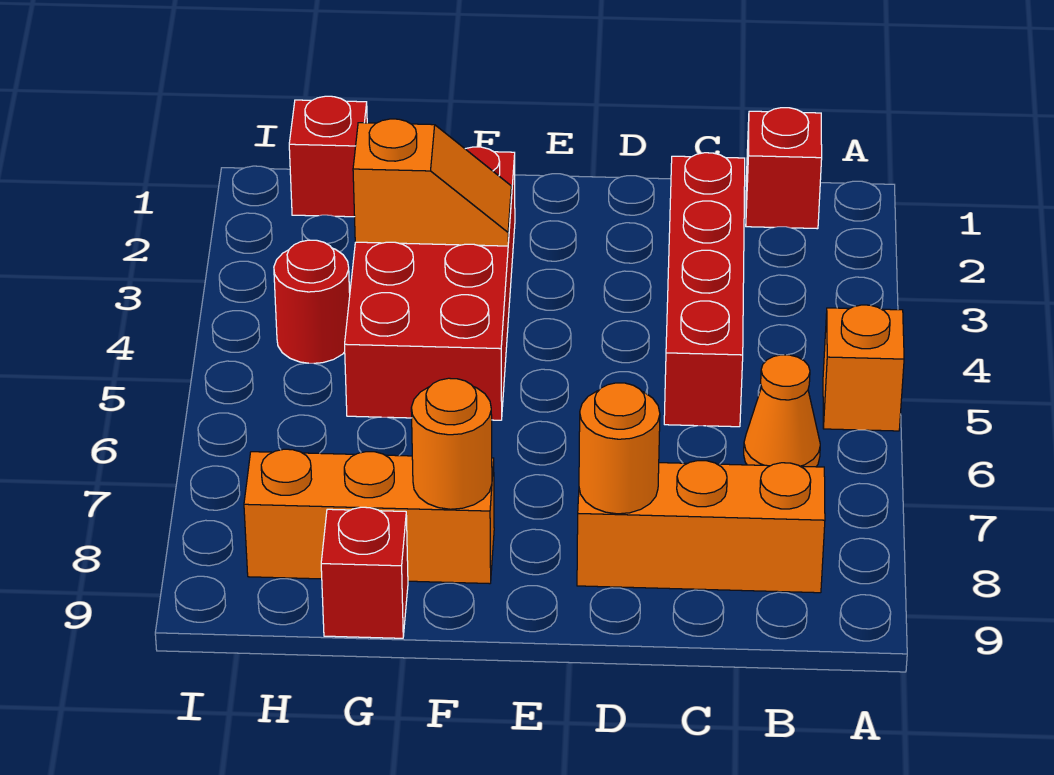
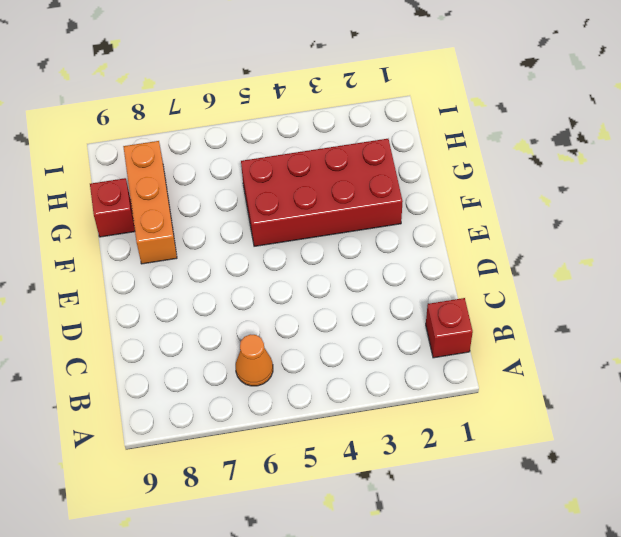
none -> orange 1x1 brick [823,305,904,431]
none -> orange 1x3 brick [577,461,825,593]
none -> red 1x4 brick [664,153,745,427]

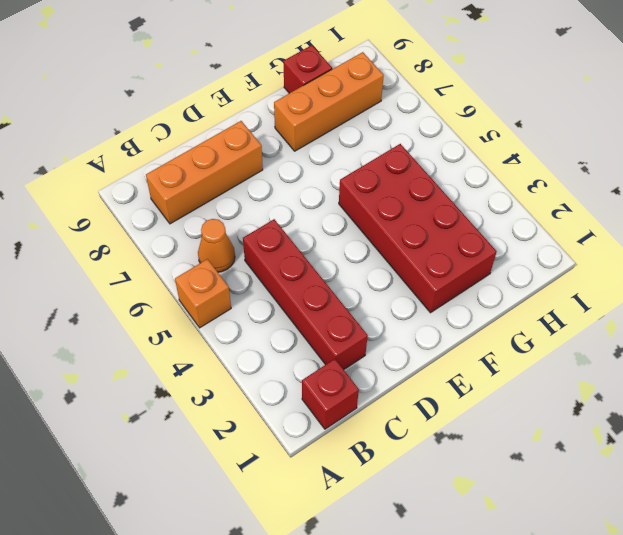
none -> red 1x1 brick [289,96,367,217]
none -> red 1x1 round brick [274,240,350,363]
none -> orange 1x1 round brick [579,383,660,514]

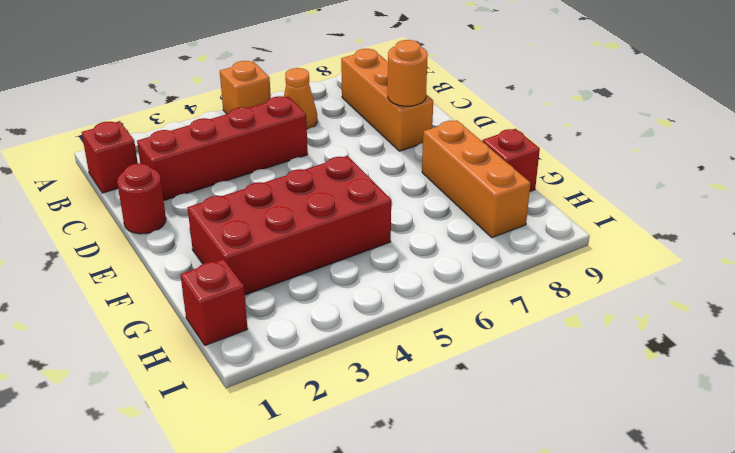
red 1x1 round brick [117,163,166,234] -> red 1x1 round brick moved to [274,240,350,363]
none -> orange 1x2 slope [353,119,511,246]
none -> orange 1x1 round brick [411,378,492,509]

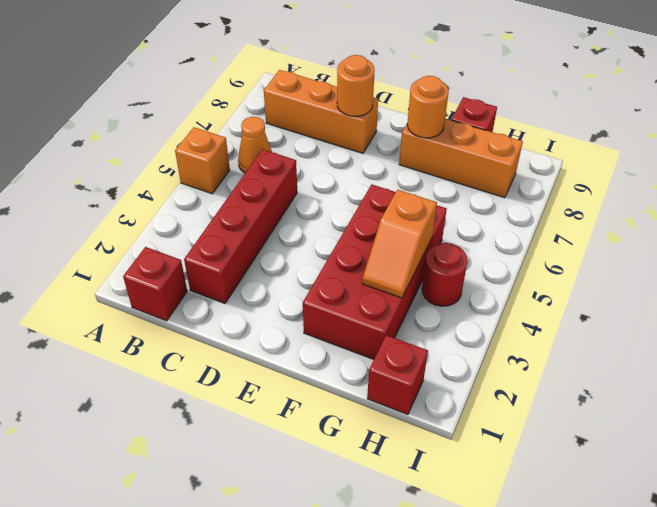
orange 1x2 slope [362,190,437,298] -> orange 1x2 slope turned to [353,119,511,246]

